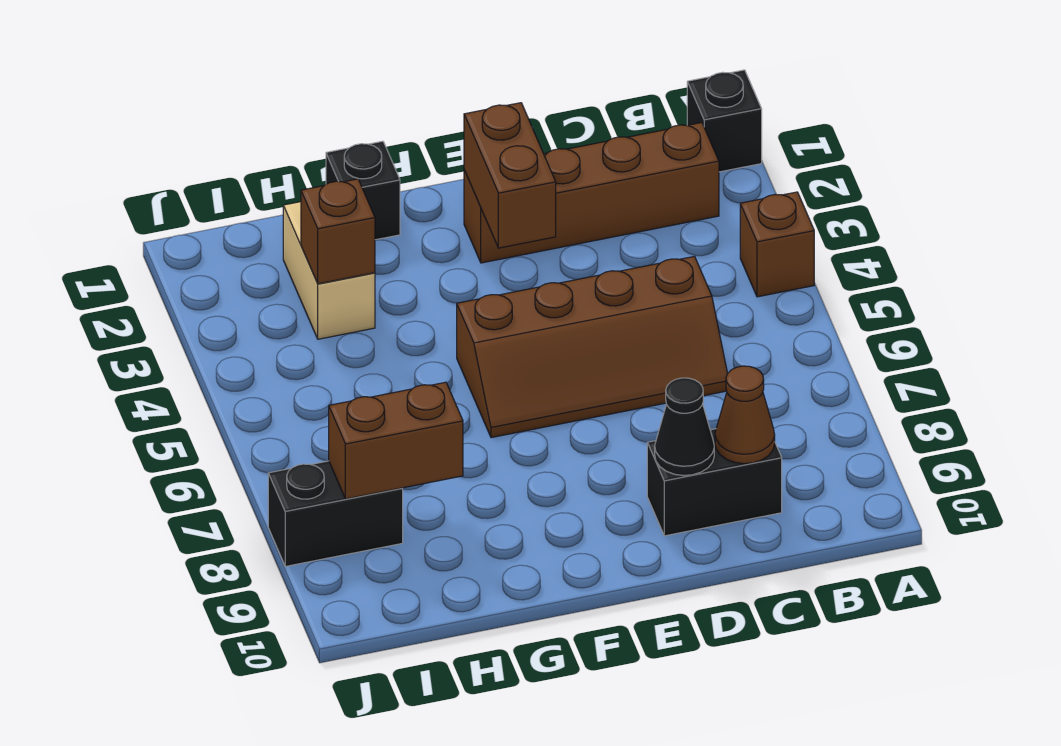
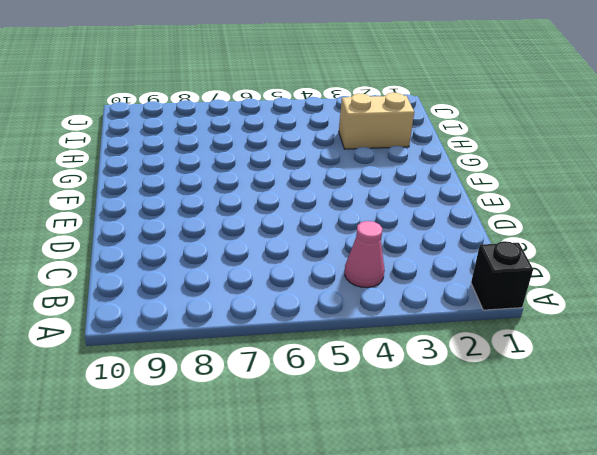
pink 1x1 cone [345,221,385,288] -> none
none -> brown 1x1 brick [740,192,814,297]
none -> brown 1x4 brick [464,123,719,263]
none -> brown 2x4 slope [457,256,728,438]

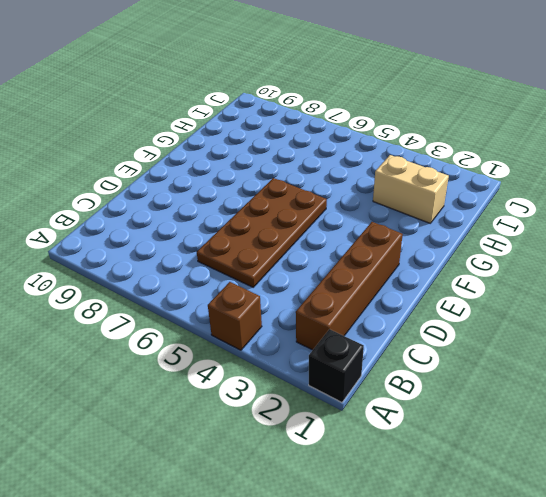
brown 2x4 plate [197,178,327,287] -> brown 2x4 slope [457,256,728,438]
none -> black 1x2 brick [647,429,782,536]
none -> black 1x1 brick [326,141,400,240]
none -> black 1x2 brick [268,461,403,566]

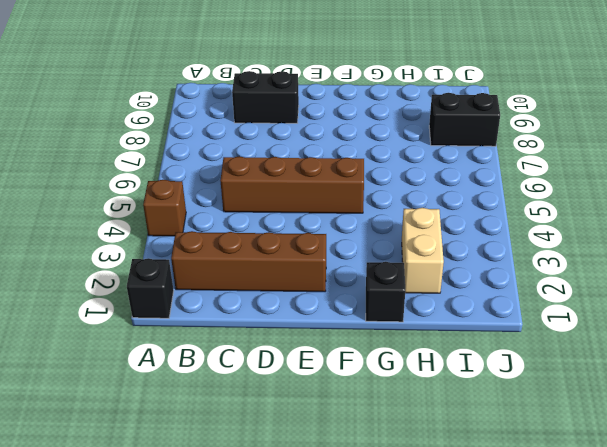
none -> brown 1x1 cone [715,366,775,464]
none -> black 1x1 cone [655,378,714,476]
none -> brown 1x2 brick [464,103,556,248]

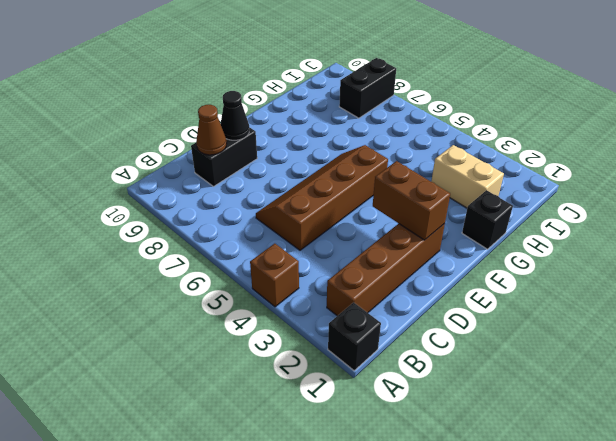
none -> brown 1x1 brick [301,179,375,284]
none -> brown 1x2 brick [329,382,463,499]

